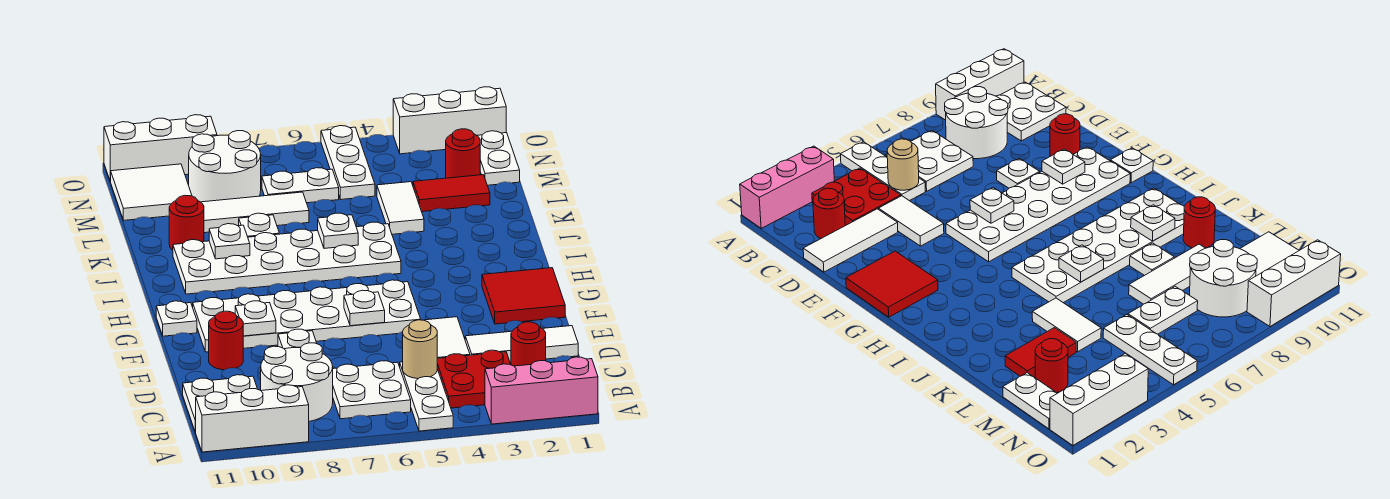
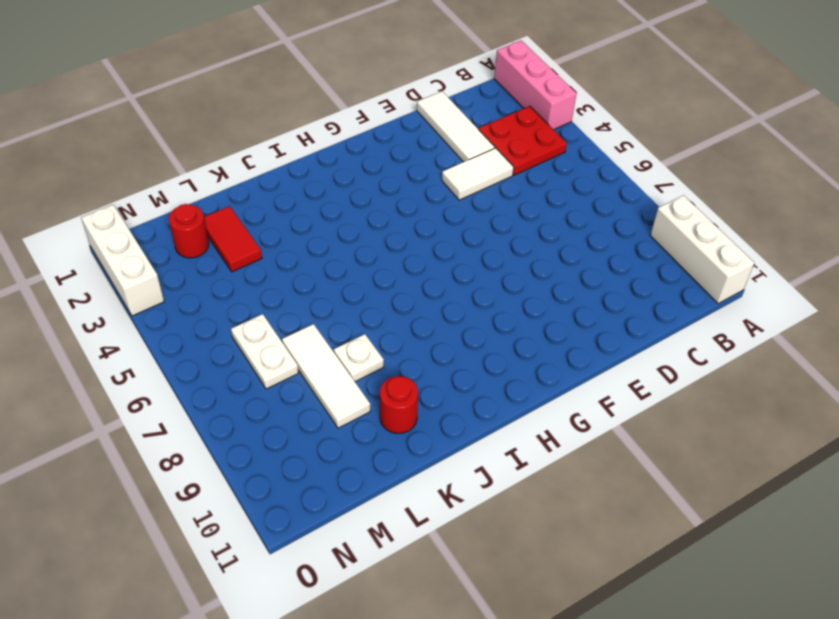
none -> white 1x3 plate [400,362,453,431]
none -> white 2x2 plate [333,361,411,419]
none -> white 2x2 round brick [261,343,333,421]
none -> white 2x2 plate [183,375,257,433]

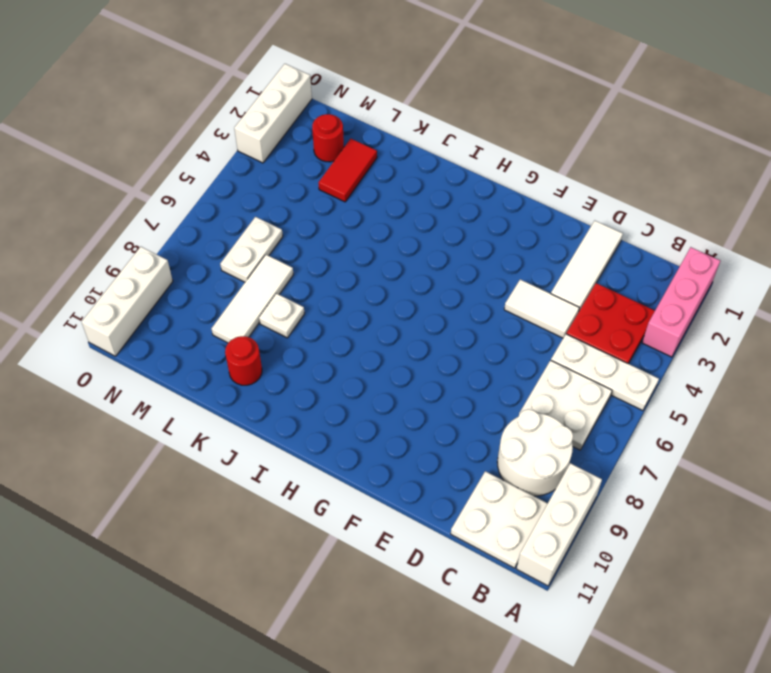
none -> red 1x1 round brick [511,322,546,366]
none -> white 1x1 plate [278,329,317,349]
none -> red 1x1 round brick [209,311,243,370]
none -> red 2x2 tile [482,268,565,324]

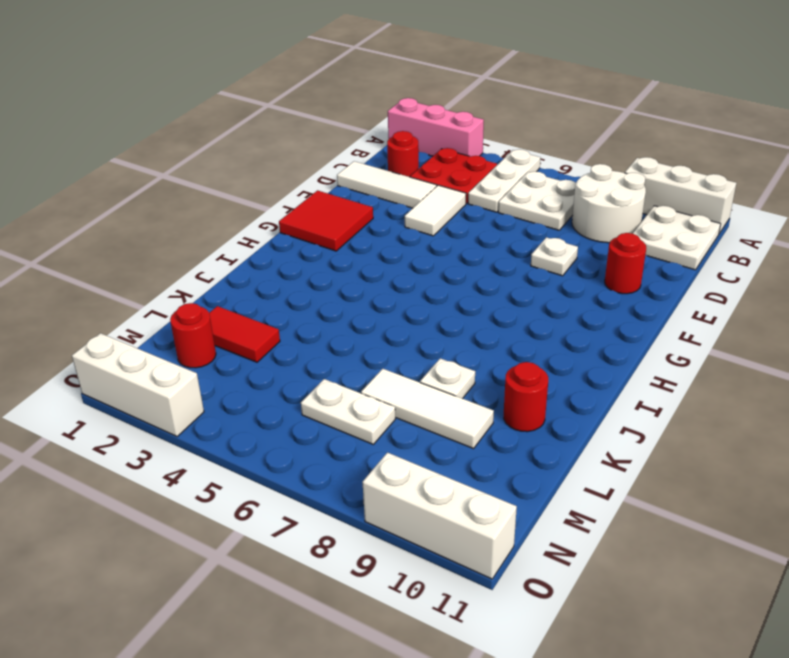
none -> white 2x6 plate [193,280,421,352]
none -> white 1x1 plate [156,301,197,336]
none -> white 2x6 plate [173,222,401,294]
none -> white 1x2 tile [377,182,424,234]

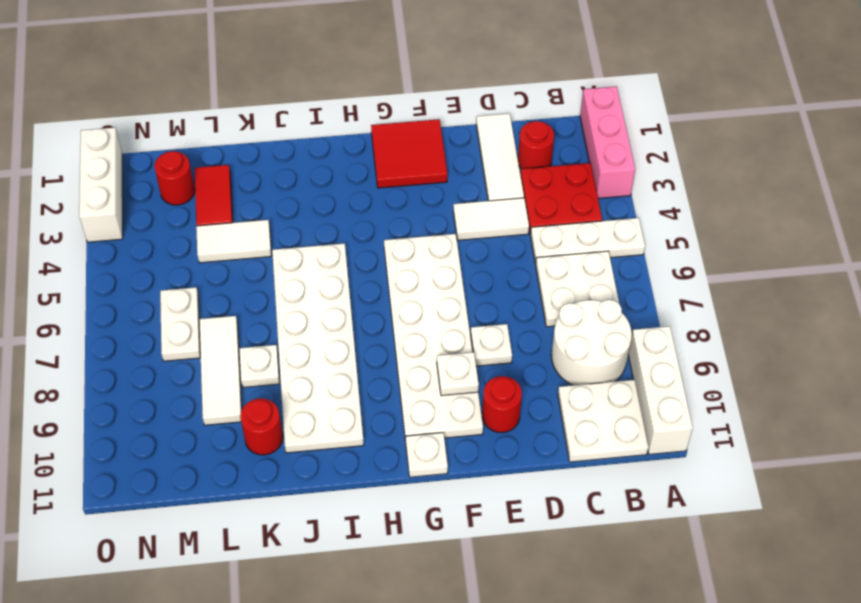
none -> white 1x2 plate [477,131,520,185]
none -> white 1x3 plate [321,126,375,199]
none -> white 2x2 round brick [189,131,261,202]
none -> white 2x2 tile [111,164,192,220]

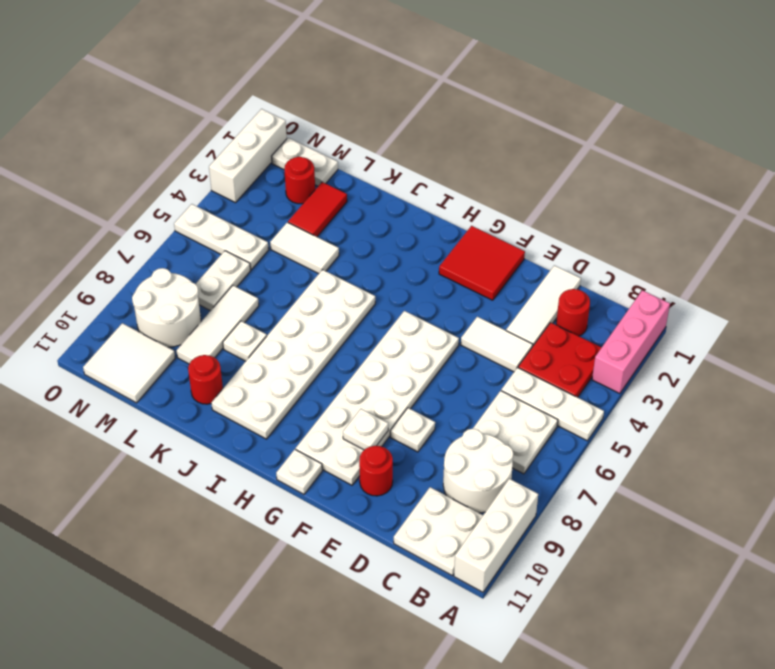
none -> white 1x3 brick [104,115,217,182]
none -> tan 1x1 round brick [403,320,437,379]
none -> white 1x1 plate [344,290,385,326]
none -> white 1x1 plate [318,213,358,248]

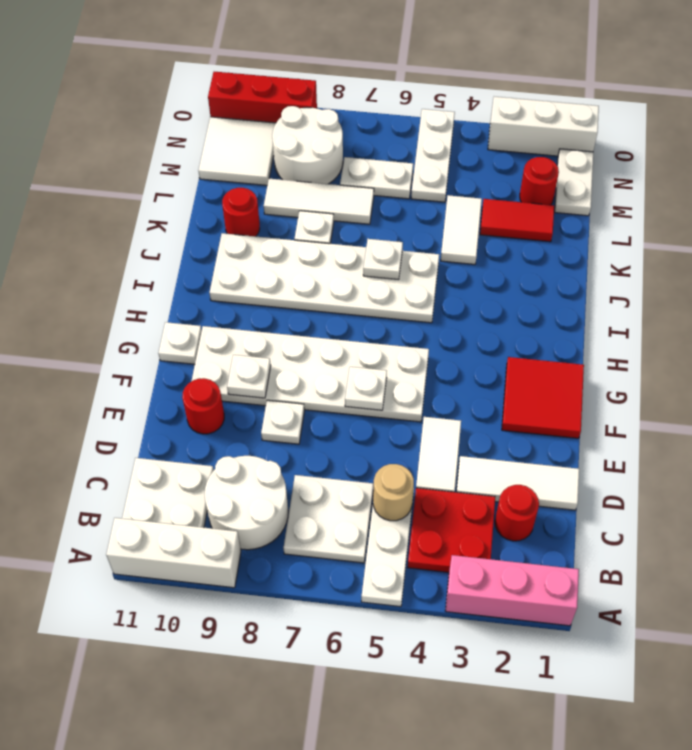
red 1x3 brick [208,72,317,123] -> white 1x3 brick [104,115,217,182]
none -> white 1x1 plate [209,224,250,259]

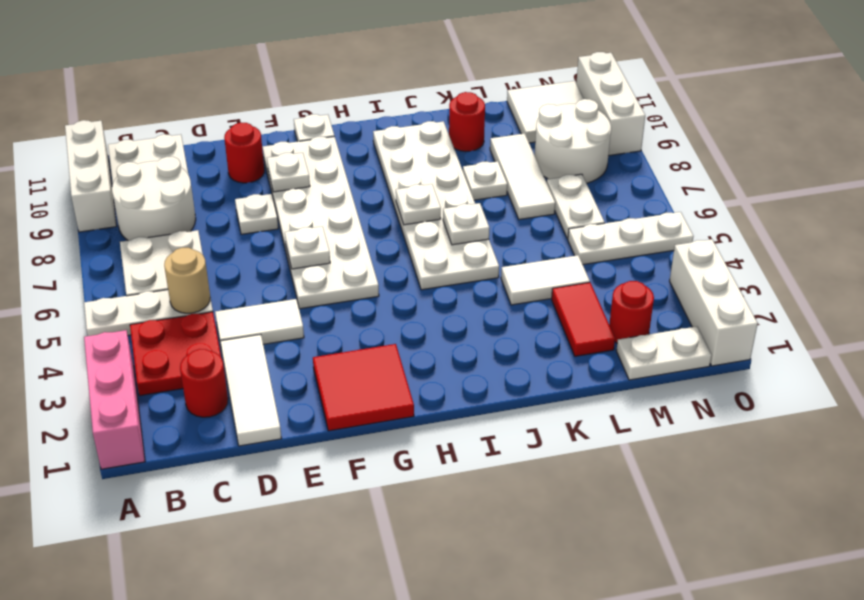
white 1x1 plate [396,184,441,225] -> white 1x1 plate moved to [209,224,250,259]

